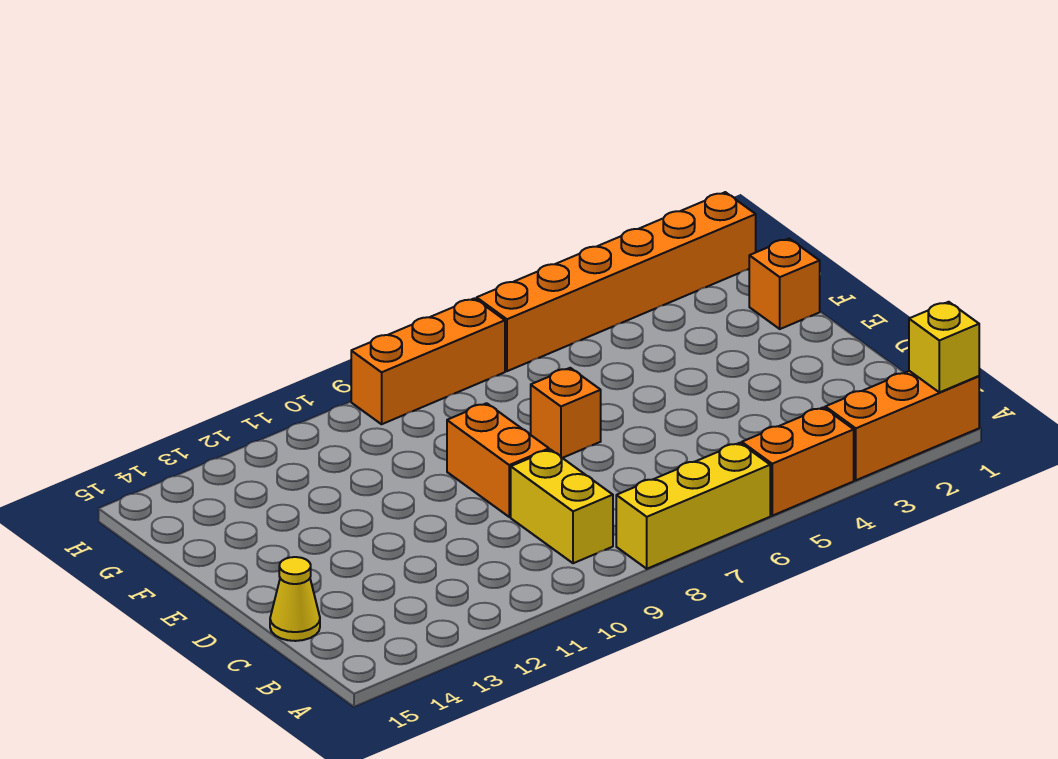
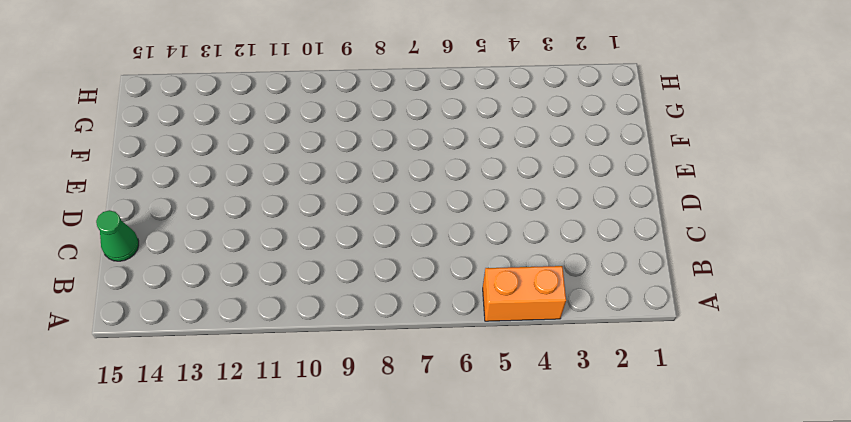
green 1x1 cone [96,210,139,261] -> yellow 1x1 cone [270,557,320,641]
none -> orange 1x3 brick [825,371,979,480]
none -> yellow 1x3 brick [616,443,770,569]

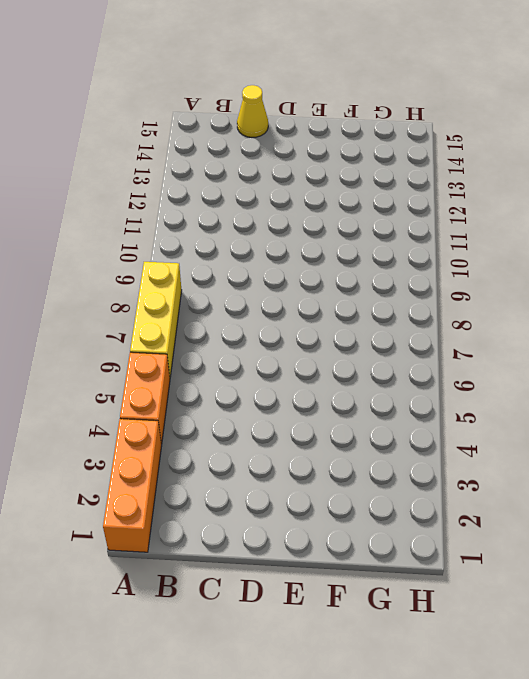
none -> yellow 1x2 brick [511,450,613,563]
none -> orange 1x2 brick [447,403,549,517]

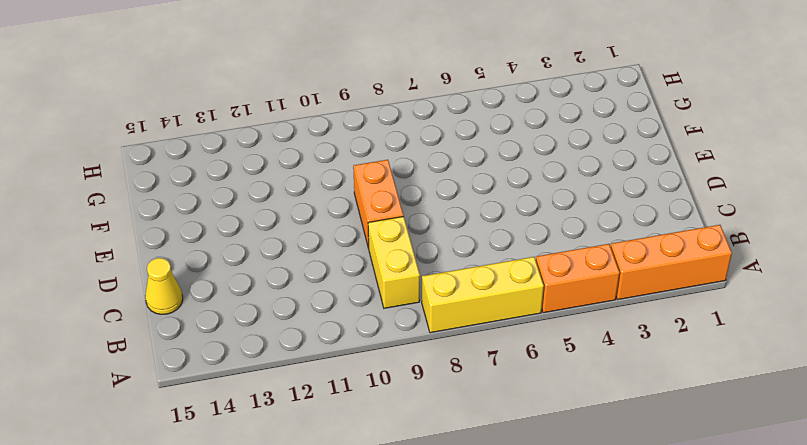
none -> orange 1x1 brick [531,368,601,458]
none -> orange 1x1 brick [749,239,820,329]

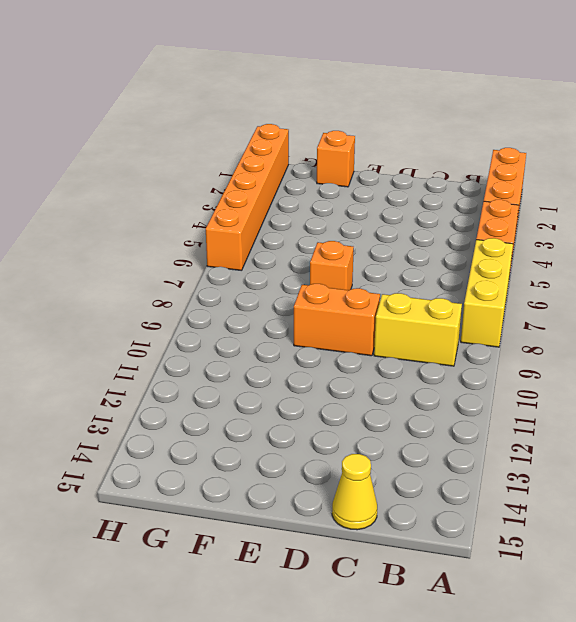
none -> orange 1x3 brick [351,298,505,424]
none -> yellow 1x1 brick [909,302,979,392]

